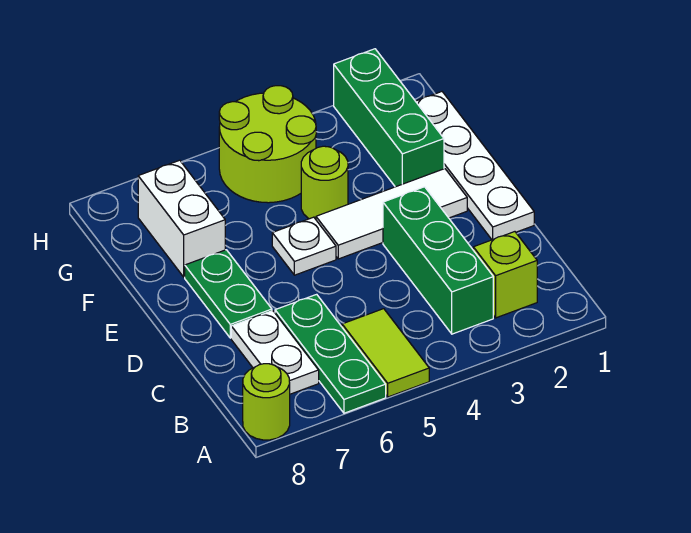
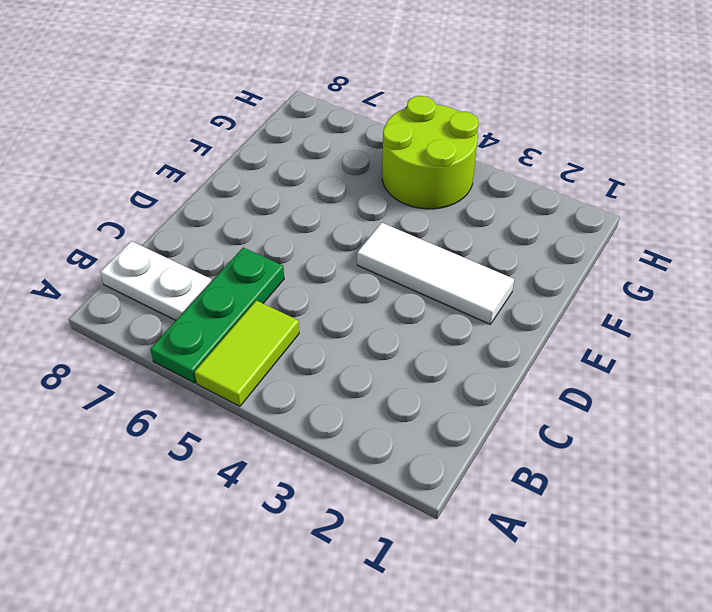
white 1x2 plate [100,241,212,320] -> white 1x2 plate turned to [231,311,319,394]
none -> lime 1x1 round brick [243,364,290,440]
none -> lime 1x1 brick [473,232,537,318]
none -> green 1x3 brick [383,187,493,334]

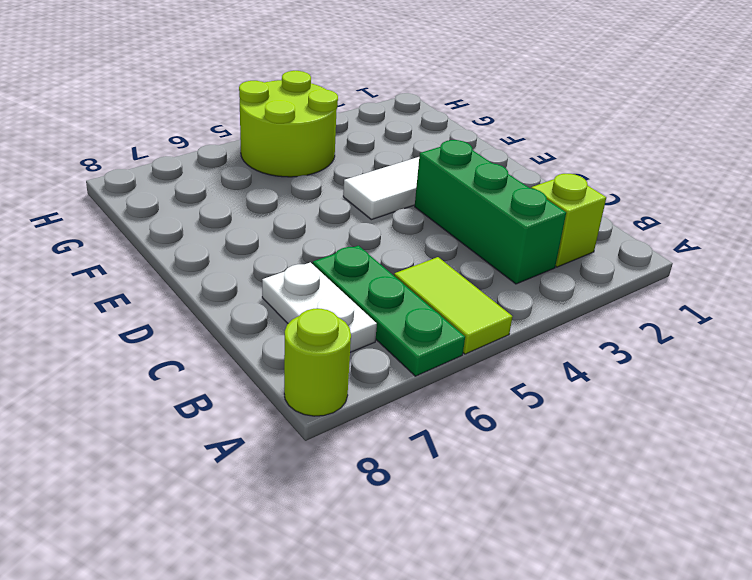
none -> white 1x4 plate [416,92,534,240]
none -> green 1x2 plate [185,250,272,338]
none -> white 1x1 plate [272,217,336,275]

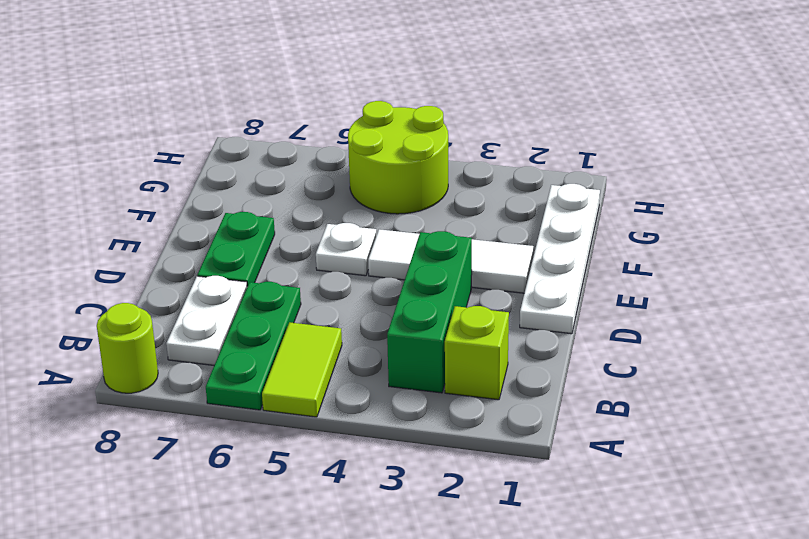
none -> green 1x3 brick [334,49,444,187]
none -> lime 1x1 round brick [301,146,348,219]
none -> white 1x2 brick [138,160,225,277]

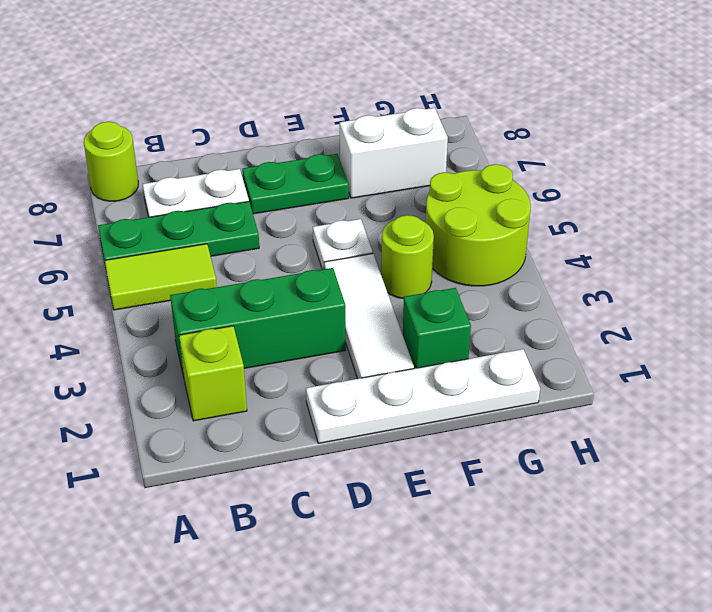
green 1x1 brick [403,288,471,369] -> green 1x3 brick [334,49,444,187]

